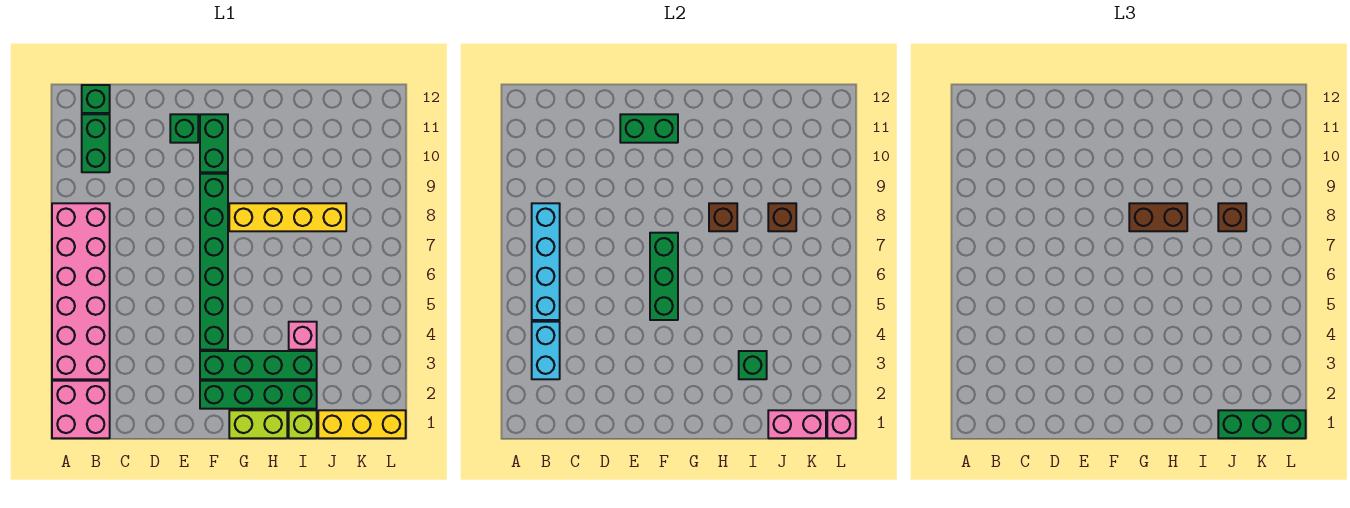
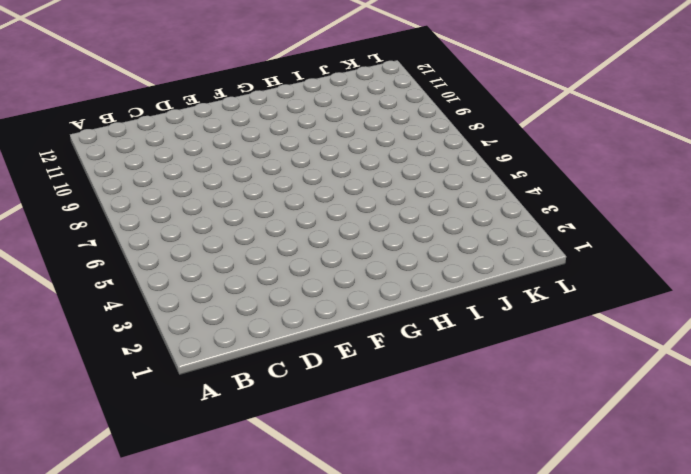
none -> pink 2x2 brick [52,381,110,438]
none -> pink 2x6 brick [52,203,110,379]
none -> green 1x2 brick [82,114,110,172]

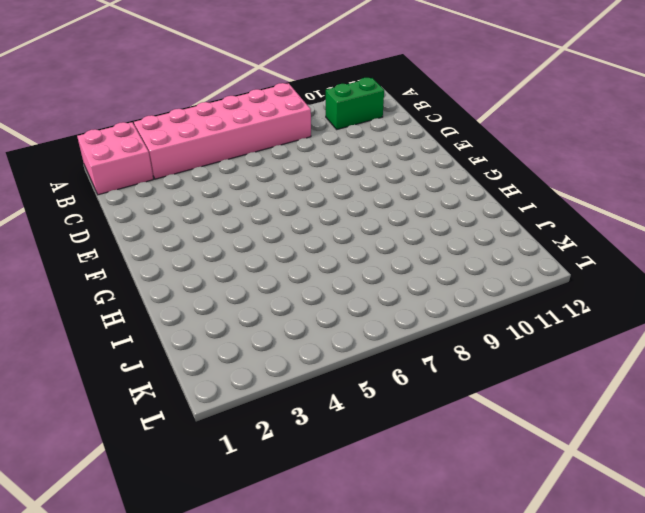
none -> green 1x1 brick [82,85,110,113]
none -> green 1x1 brick [170,114,198,143]
none -> green 1x4 brick [200,381,317,409]

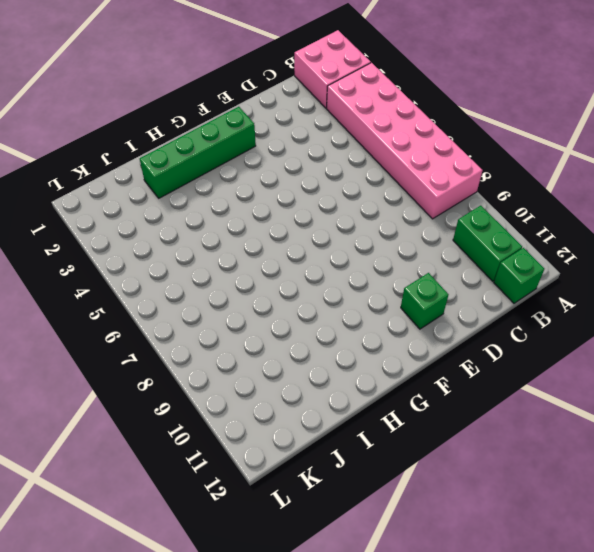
none -> green 1x4 brick [200,351,317,379]
none -> green 1x6 brick [200,174,228,350]
none -> green 1x2 brick [200,114,228,172]

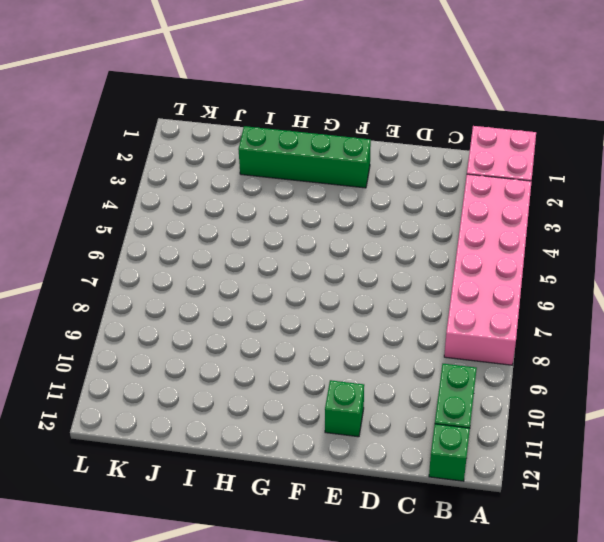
none -> green 1x4 brick [200,351,317,379]
none -> green 1x6 brick [200,174,228,350]
none -> green 1x2 brick [200,114,228,172]

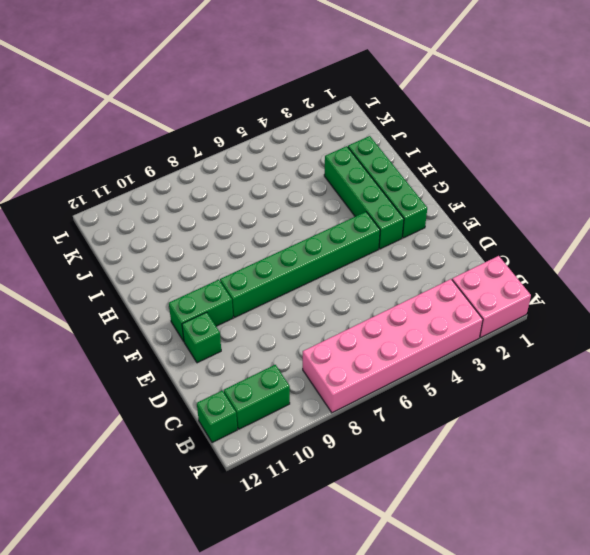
none -> lime 1x2 brick [229,410,287,438]
none -> yellow 1x4 brick [229,203,346,231]
none -> lime 1x1 brick [289,410,317,438]

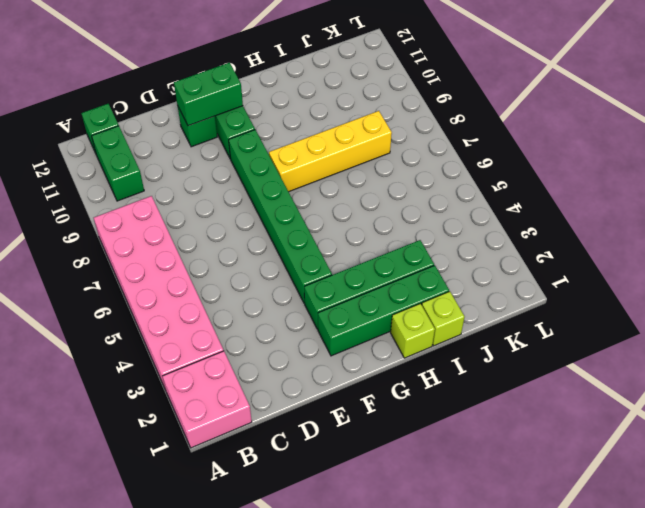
lime 1x1 brick [391,304,435,358] -> lime 1x2 brick [229,410,287,438]
none -> pink 1x1 brick [289,322,317,350]
none -> yellow 1x3 brick [318,410,406,438]
none -> cyan 1x2 brick [532,322,560,379]

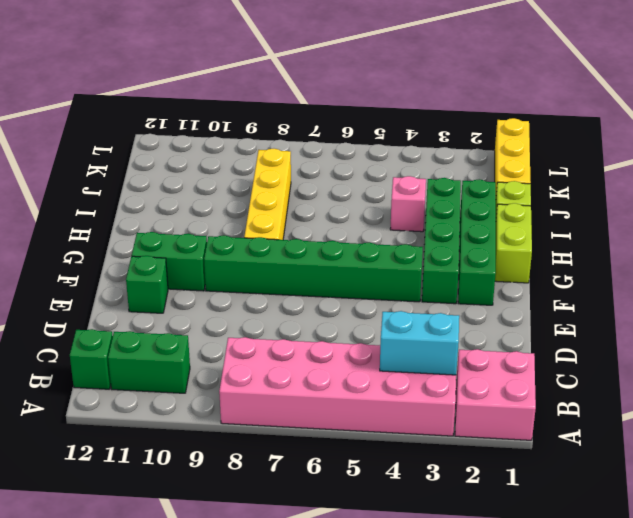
none -> cyan 1x4 brick [532,203,560,320]
none -> green 1x2 brick [620,114,678,143]
none -> green 1x3 brick [650,233,678,320]

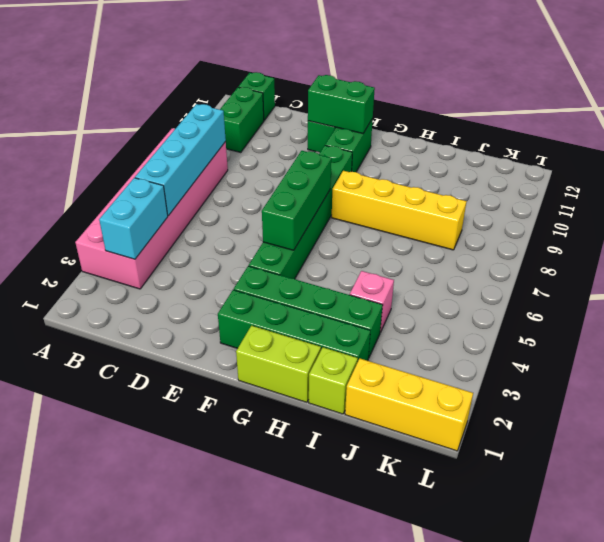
none -> pink 2x2 brick [52,381,110,438]
none -> brown 1x1 brick [709,203,737,231]
none -> green 1x1 brick [739,351,767,379]

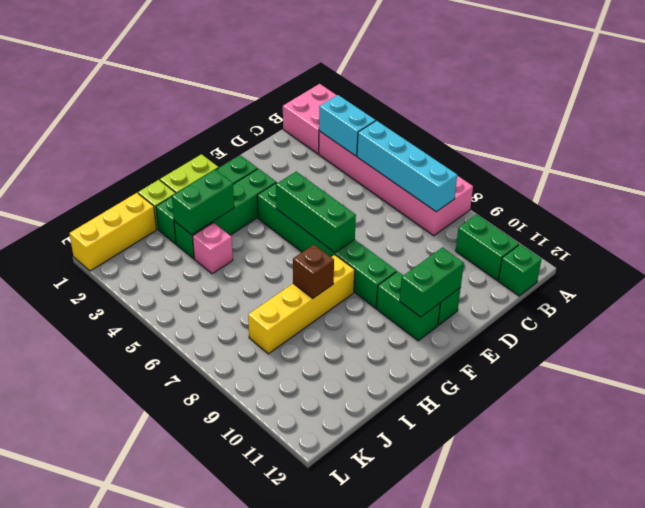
green 1x2 brick [172,170,234,235] -> green 1x1 brick [739,351,767,379]
none -> pink 1x2 brick [768,410,826,438]
none -> brown 1x1 brick [768,203,796,231]
none -> pink 1x1 brick [827,410,856,438]

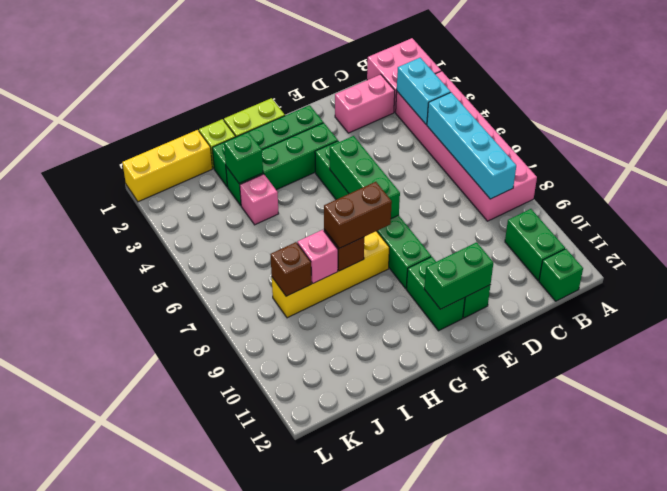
pink 1x2 brick [335,74,395,133] -> pink 1x2 brick moved to [768,410,826,438]
pink 1x1 brick [297,230,338,283] -> pink 1x1 brick moved to [827,410,856,438]
none -> green 1x3 brick [1218,410,1306,438]
none -> brown 1x1 brick [1218,203,1246,231]

